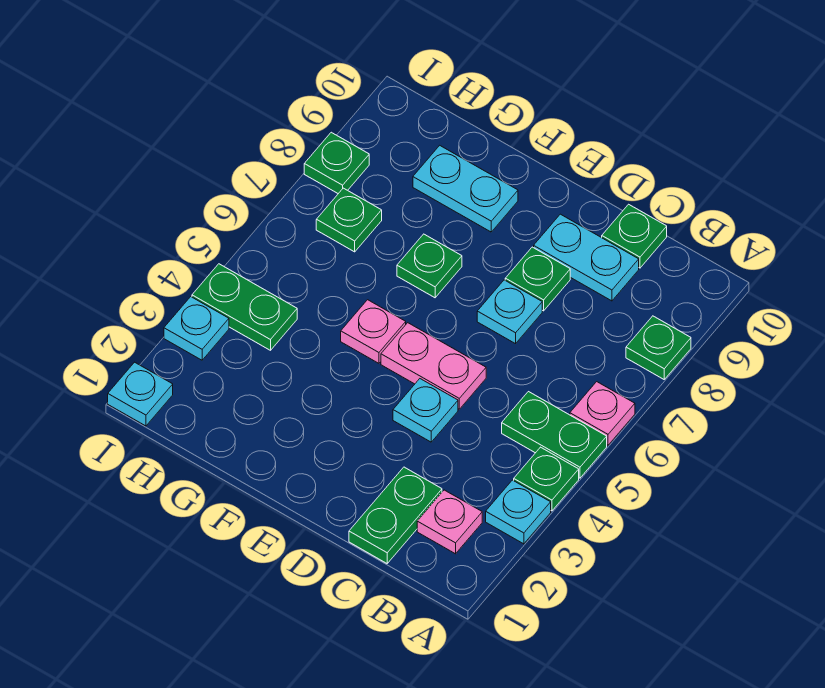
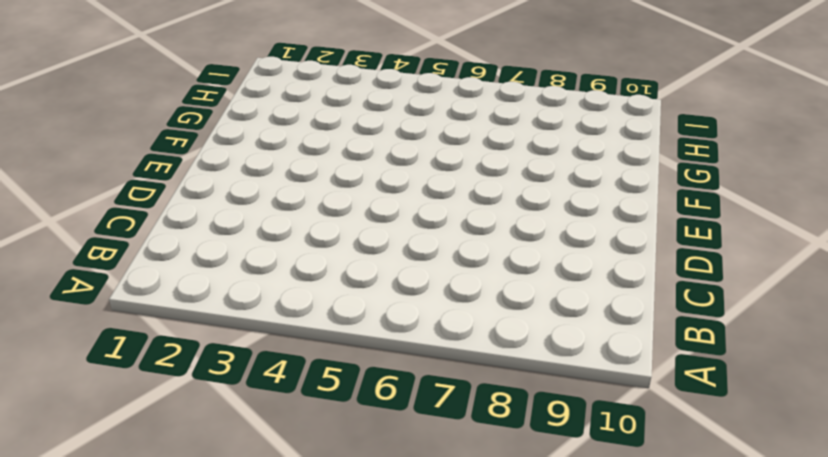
none -> cyan 1x1 plate [486,480,551,544]
none -> green 1x1 plate [514,447,579,511]
none -> green 1x2 plate [502,392,607,478]

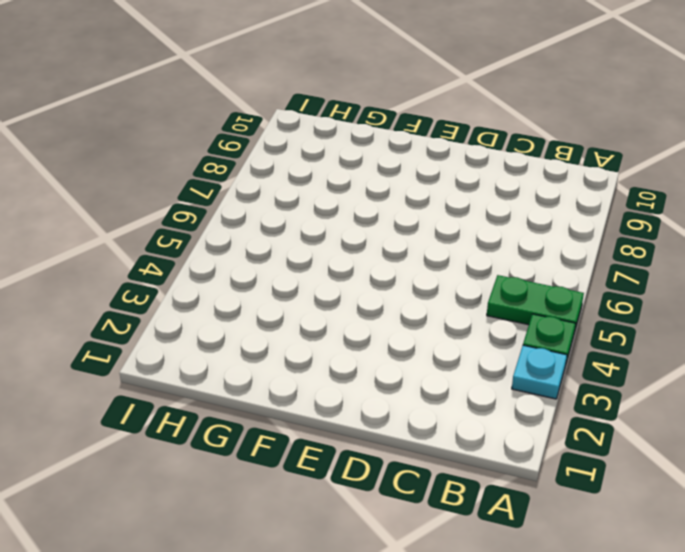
none -> pink 1x1 plate [570,382,635,445]
none -> green 1x1 plate [626,316,691,379]
none -> pink 1x1 plate [417,490,482,554]

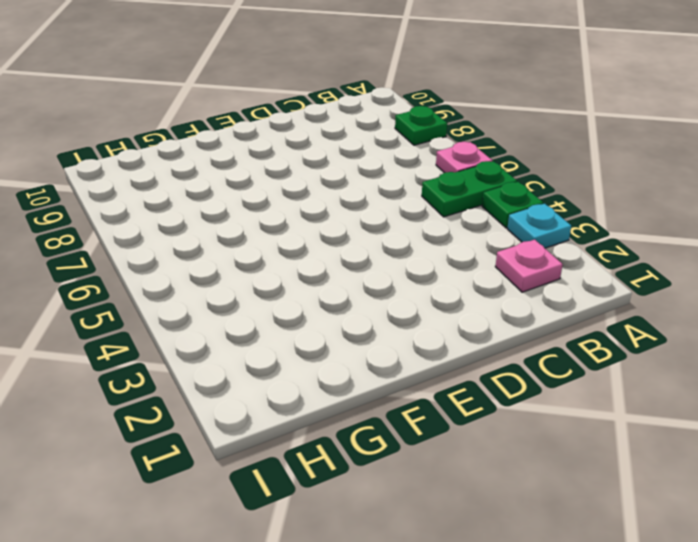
none -> green 1x2 plate [349,467,442,563]
none -> cyan 1x2 plate [534,214,639,301]
none -> green 1x1 plate [602,204,667,268]

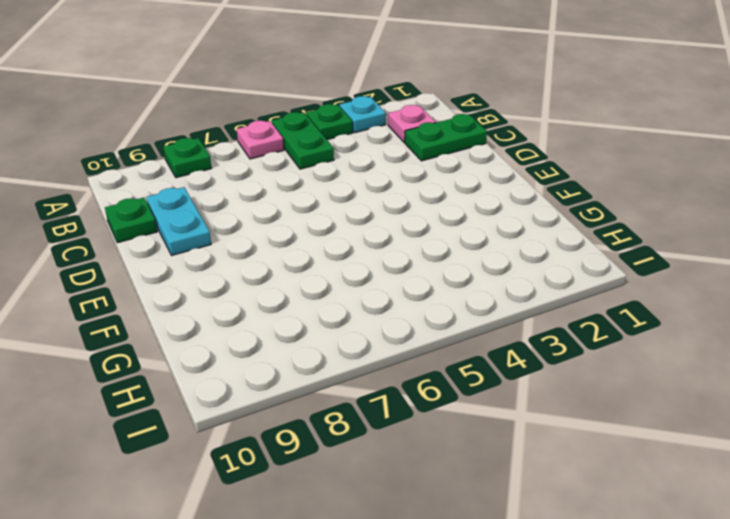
none -> cyan 1x1 plate [393,379,458,442]
none -> pink 1x2 plate [381,323,486,409]
none -> cyan 1x1 plate [477,280,542,344]

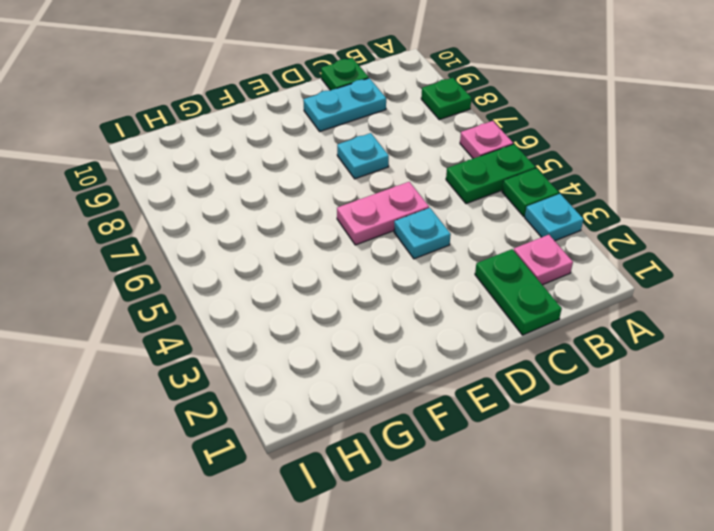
none -> green 1x1 plate [505,247,570,311]
none -> pink 1x1 plate [341,300,406,363]
none -> green 1x1 plate [397,234,462,298]

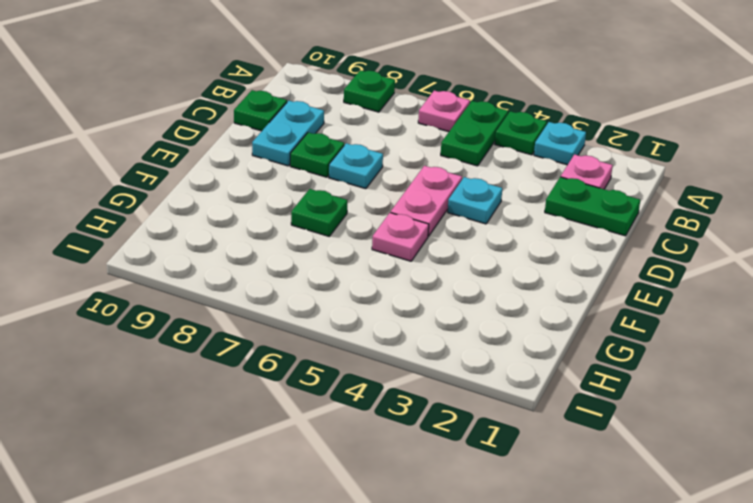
none -> cyan 1x2 plate [413,145,518,232]
none -> green 1x2 plate [192,264,297,350]
none -> green 1x1 plate [316,188,382,252]

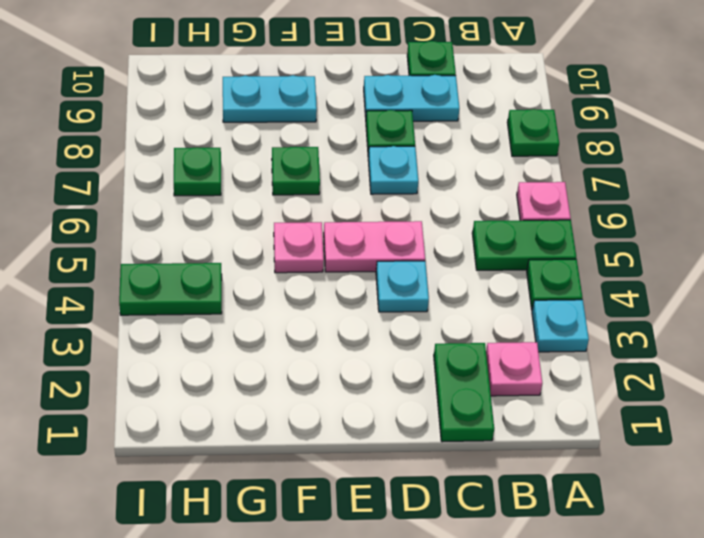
none -> cyan 1x1 plate [108,362,173,426]
none -> cyan 1x1 plate [164,297,229,360]
none -> green 1x1 plate [304,132,369,194]

